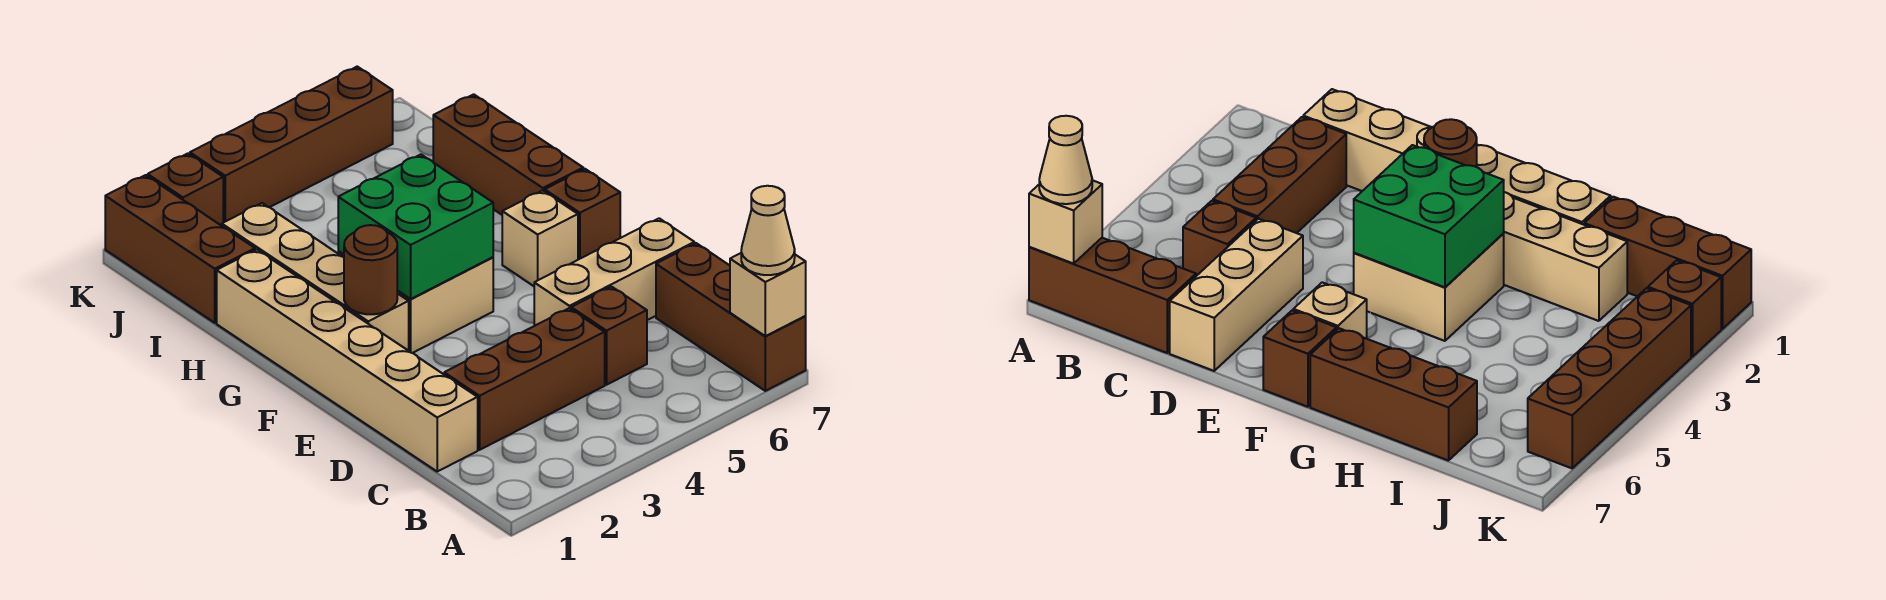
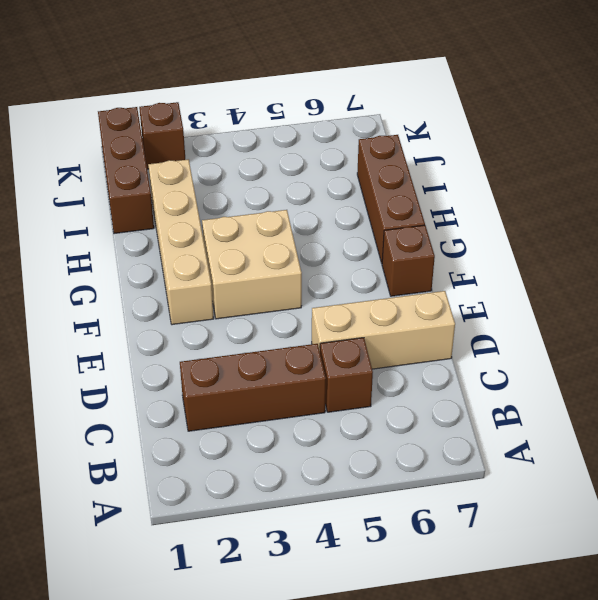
none -> brown 1x3 brick [656,243,806,391]
none -> tan 1x6 brick [217,250,478,471]
none -> tan 1x1 brick [502,191,578,286]

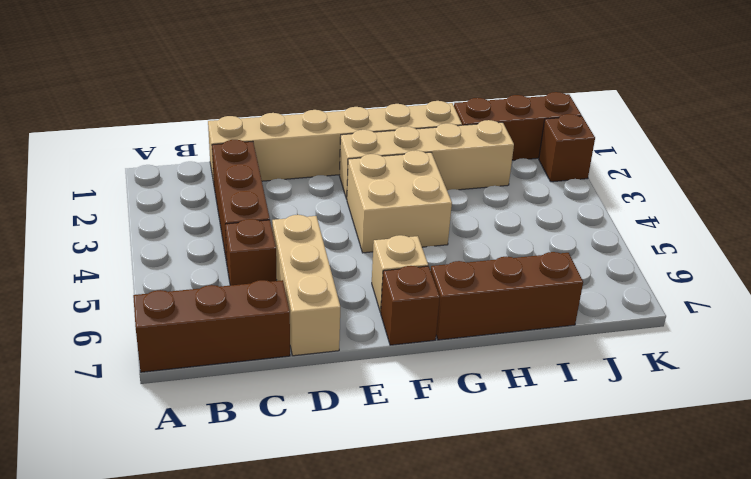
none -> brown 1x4 brick [190,67,393,222]
none -> tan 1x1 brick [730,253,806,336]
none -> brown 1x1 round brick [344,225,397,314]

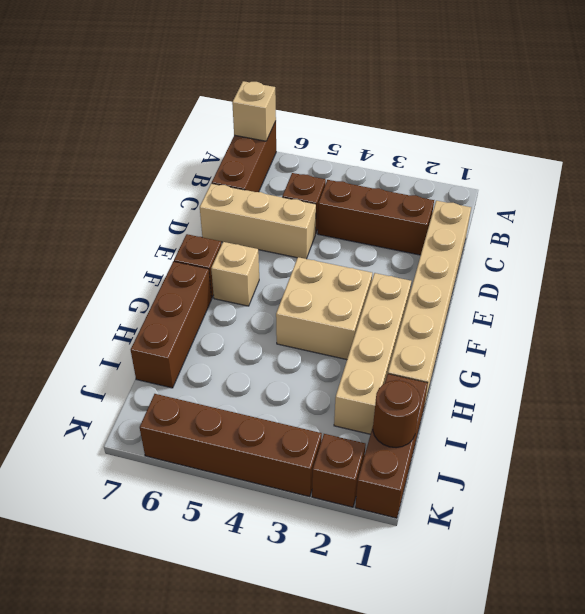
brown 1x1 round brick [373,380,420,448] -> brown 1x1 round brick moved to [344,225,397,314]
none -> green 2x2 brick [338,154,493,299]
none -> tan 1x1 cone [741,186,795,275]

